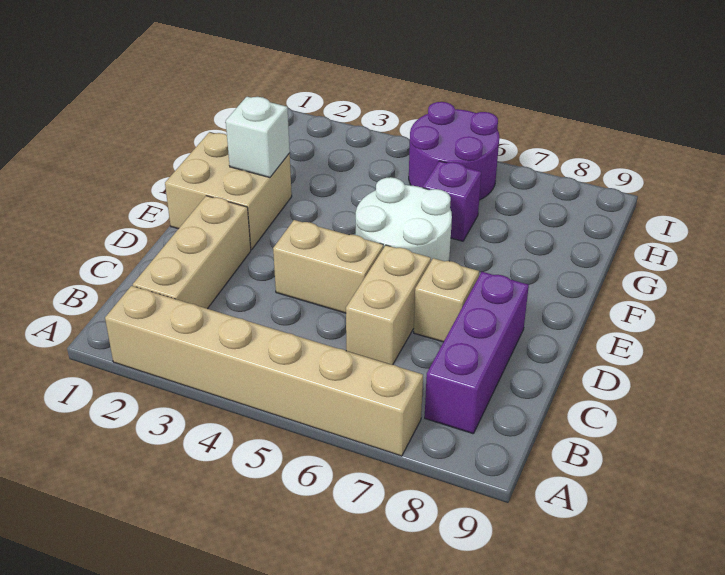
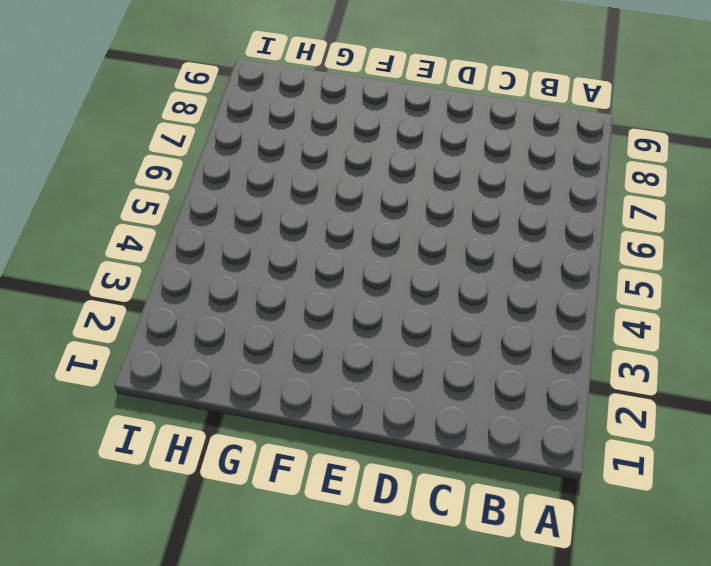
none -> tan 1x6 brick [105,286,423,456]
none -> tan 1x3 brick [133,196,251,309]

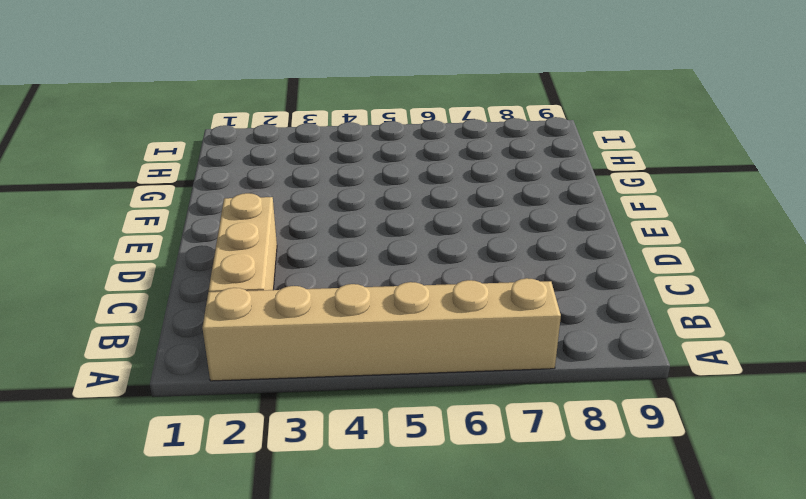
none -> purple 1x3 brick [425,272,529,434]
none -> tan 1x2 brick [346,245,431,365]

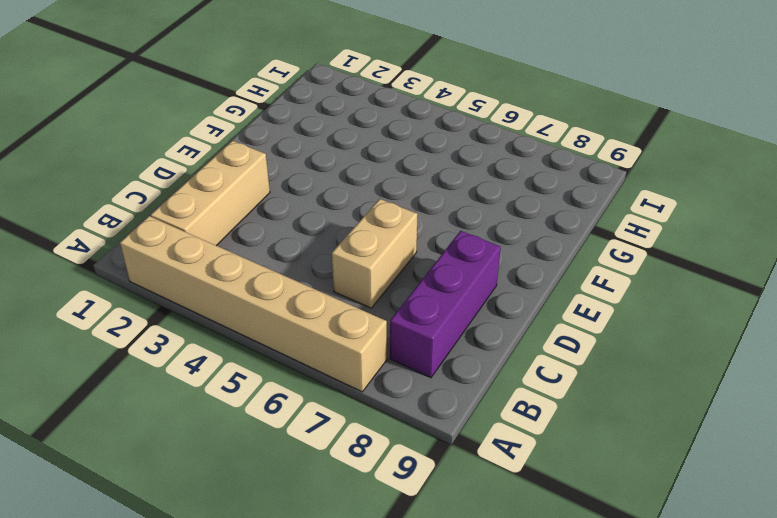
none -> tan 1x2 brick [273,220,383,313]
none -> tan 1x1 brick [414,258,479,342]

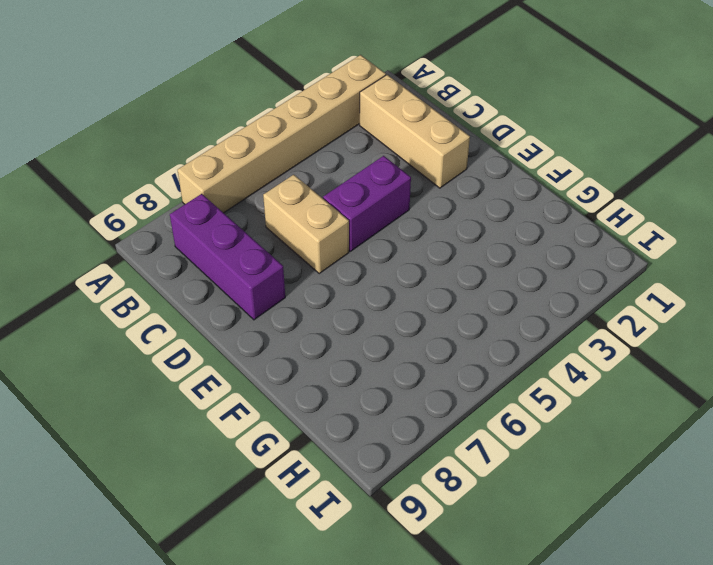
purple 1x2 brick [323,156,411,251] -> tan 1x2 brick [273,220,383,313]
none -> tan 1x1 brick [414,258,479,342]
none -> tan 2x2 brick [165,132,292,250]

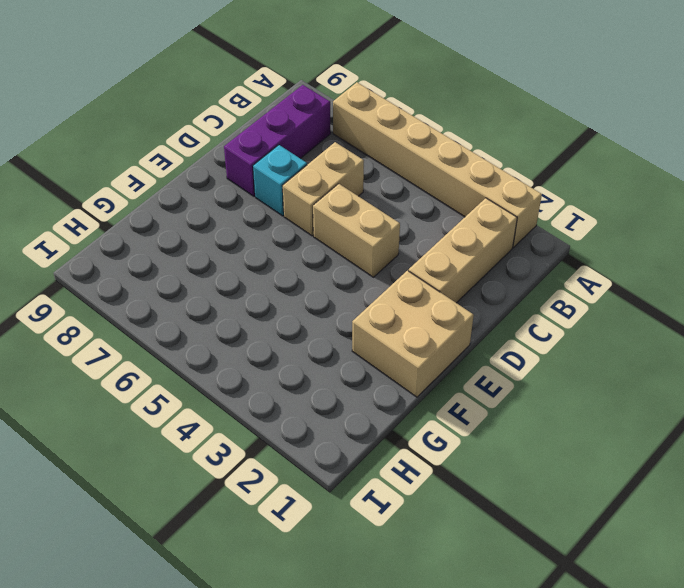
cyan 1x1 brick [253,145,307,216] -> tan 1x1 brick [414,258,479,342]
none -> white 2x2 round brick [356,177,452,261]
none -> purple 1x1 brick [423,161,481,241]

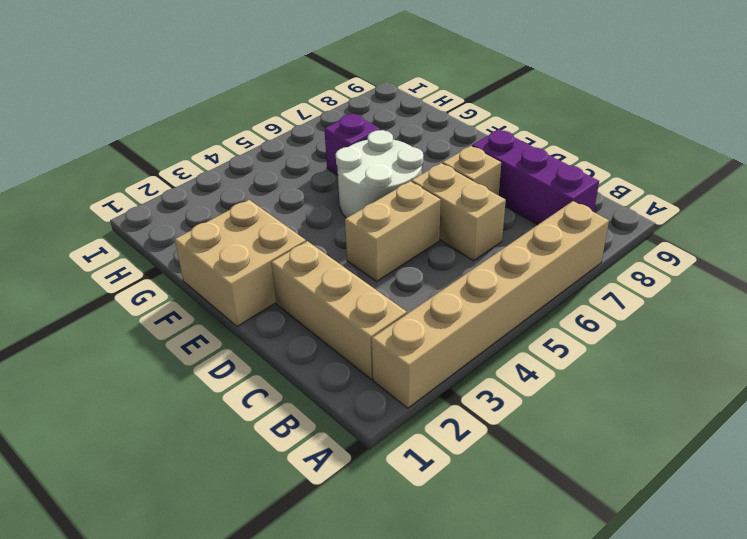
none -> purple 2x2 round brick [409,102,499,200]
none -> white 1x1 brick [226,97,290,178]

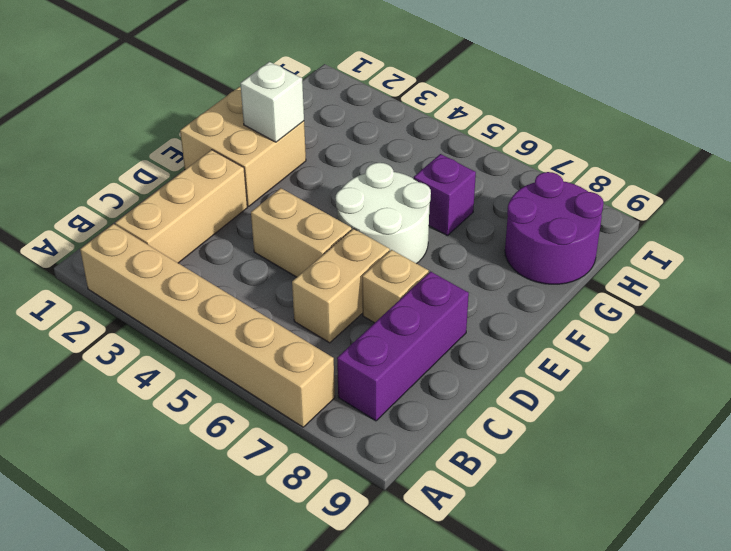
purple 2x2 round brick [505,172,604,284] -> purple 2x2 round brick moved to [409,102,499,200]

